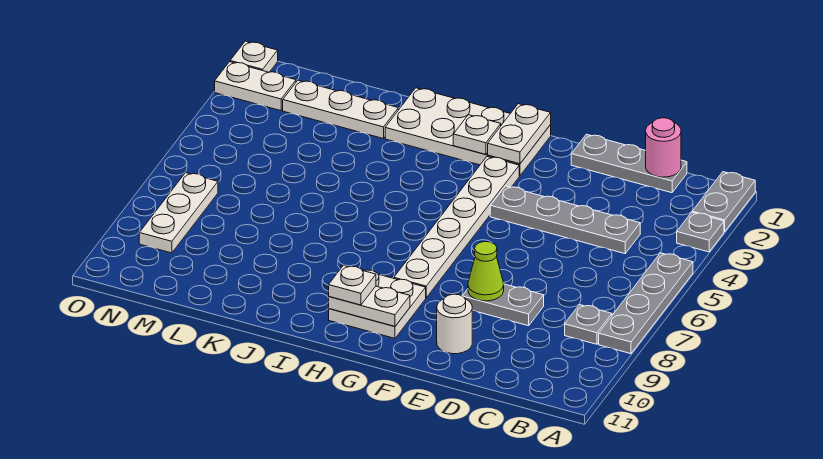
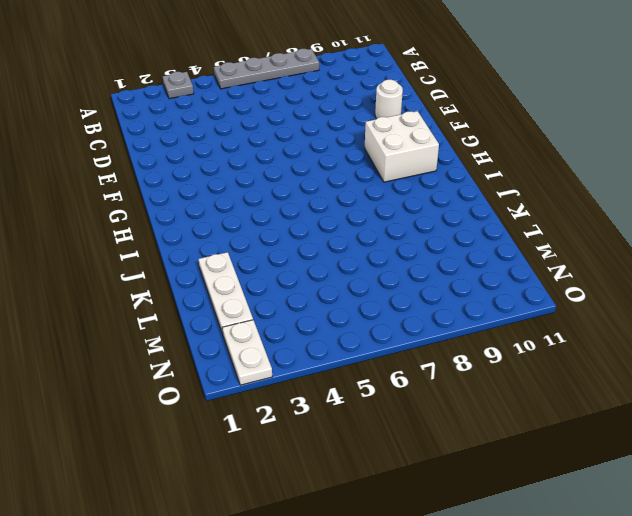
white 2x2 brick [365,111,439,182] -> white 2x2 plate [329,270,426,338]
none -> grey 1x2 plate [692,172,755,232]
none -> grey 1x1 plate [565,305,612,344]
none -> grey 1x3 plate [571,134,687,193]

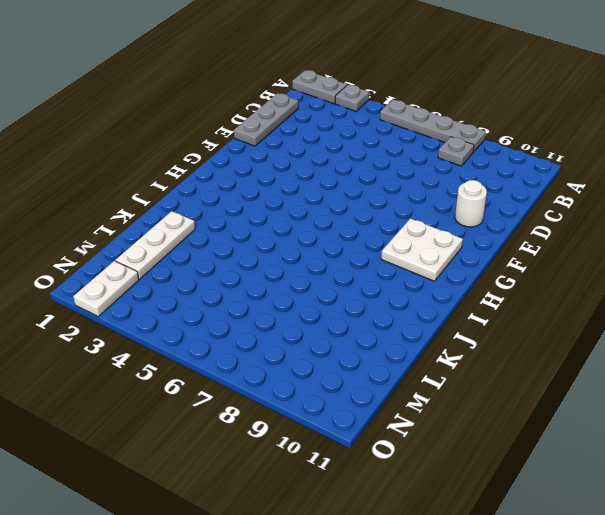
none -> grey 1x4 plate [490,186,640,254]
none -> grey 1x2 plate [463,284,544,326]
none -> white 2x4 plate [385,88,551,176]

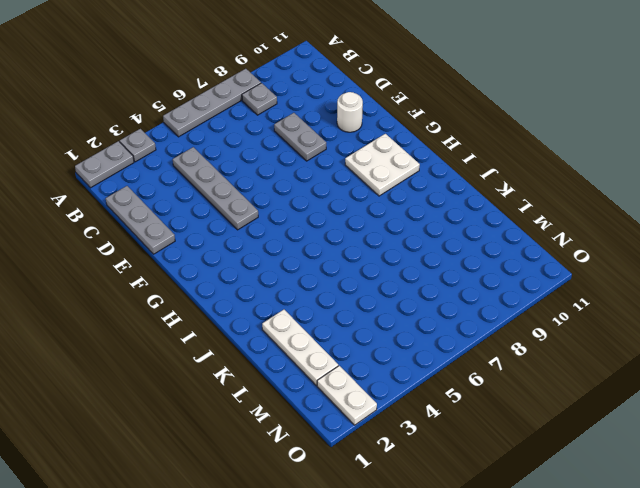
none -> white 2x4 plate [385,88,551,176]
none -> white 1x6 plate [394,157,519,298]
none -> white 1x3 plate [139,173,218,253]

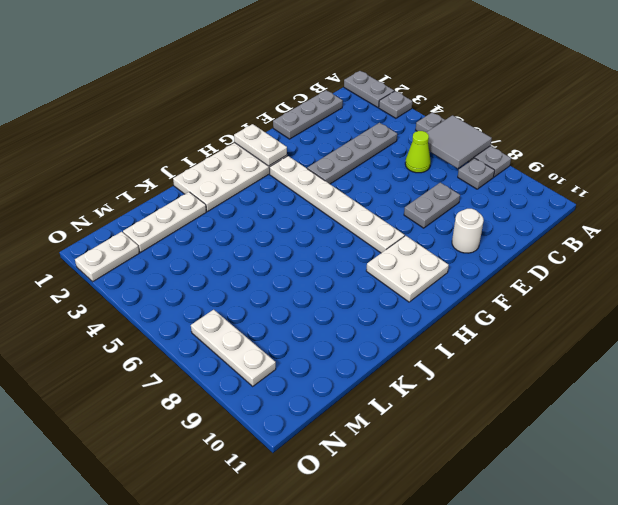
grey 2x2 tile [426,115,492,168] -> none
lime 1x1 cone [405,131,431,173] -> lime 1x1 cone moved to [468,242,504,301]
none -> white 1x1 plate [230,41,278,72]
none -> pink 1x1 round brick [646,118,681,177]
none -> white 1x2 plate [329,286,410,326]

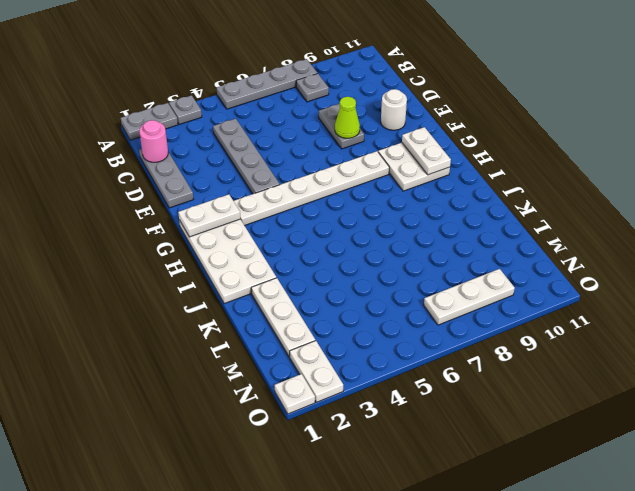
none -> white 1x1 plate [453,115,501,155]
none -> white 1x1 plate [329,265,376,305]

